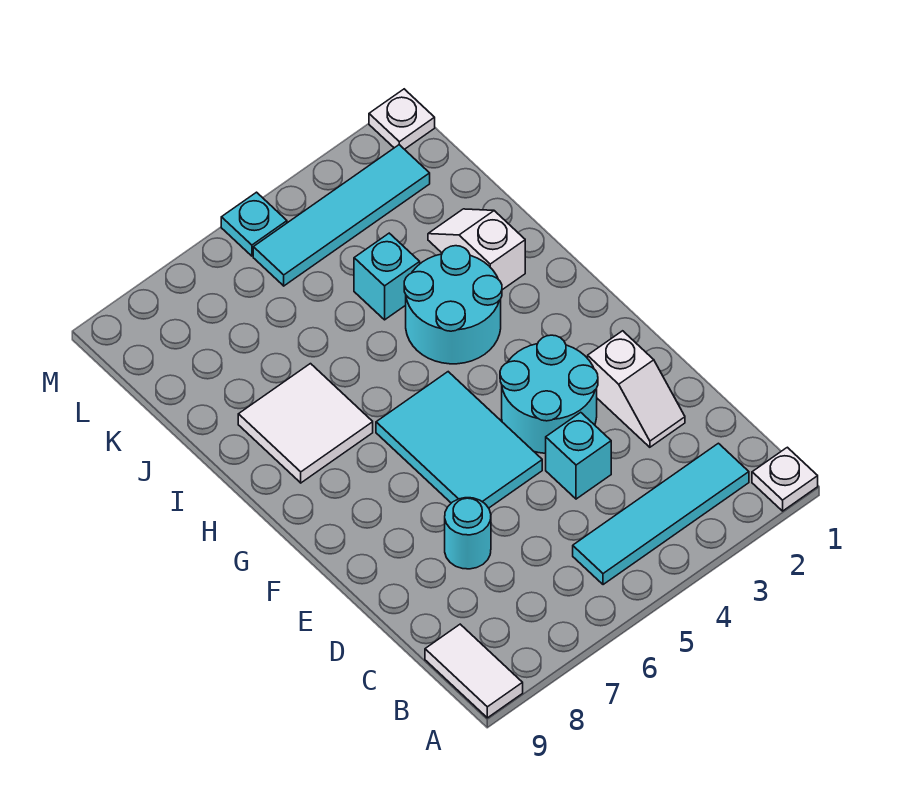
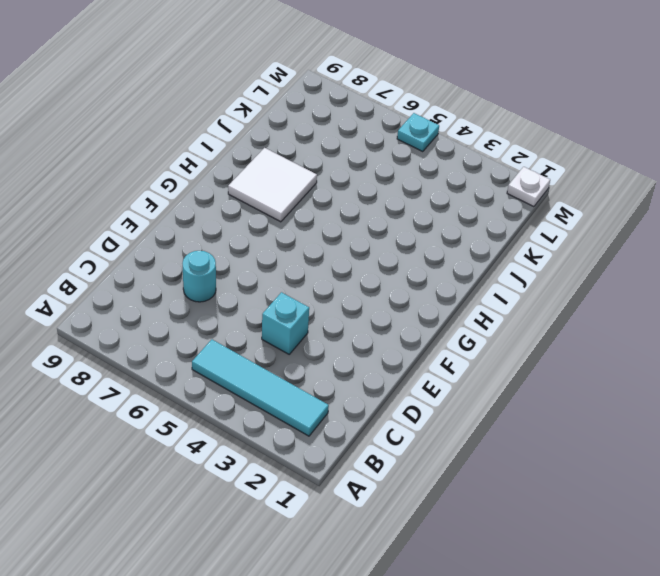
none -> white 1x1 plate [752,447,818,511]
none -> white 1x2 tile [425,624,523,718]
none -> white 1x2 slope [588,331,685,447]

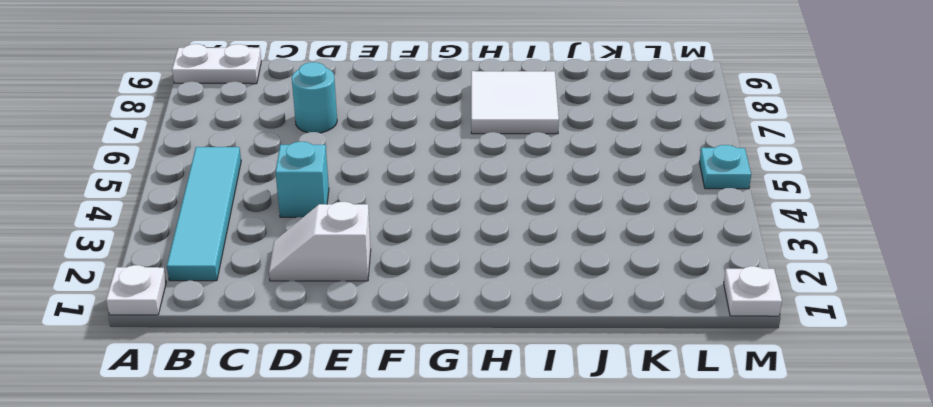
white 1x2 plate [172,44,261,84] -> white 1x2 tile [425,624,523,718]
none -> cyan 2x2 round brick [500,335,598,453]
none -> cyan 2x3 tile [376,372,542,508]
none -> cyan 2x2 round brick [404,246,502,364]

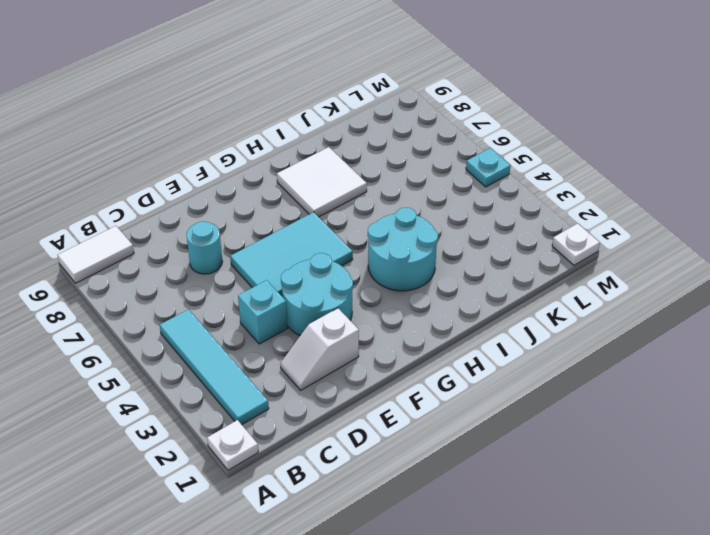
none -> white 1x2 slope [428,209,525,290]
none -> cyan 1x1 brick [354,233,420,320]
none -> cyan 1x4 tile [253,145,430,286]

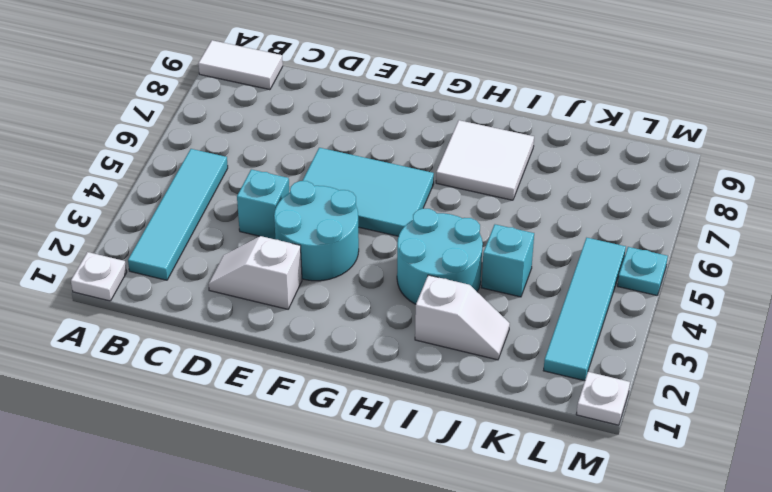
none -> cyan 1x1 round brick [445,498,491,569]

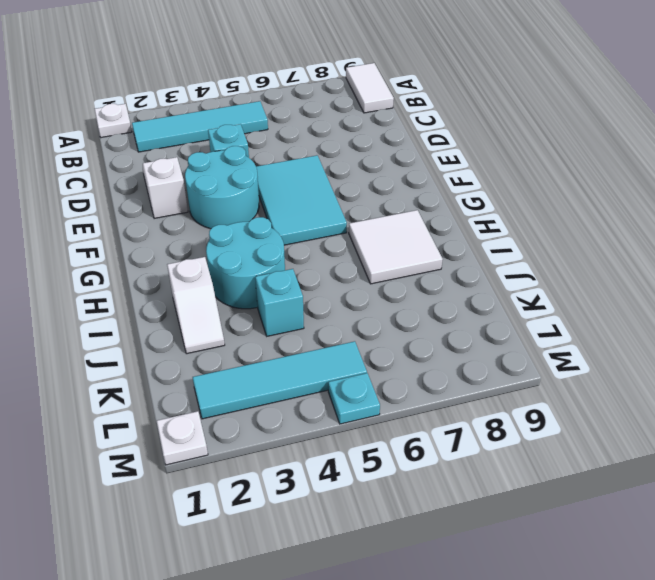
none -> cyan 1x1 round brick [445,498,491,569]

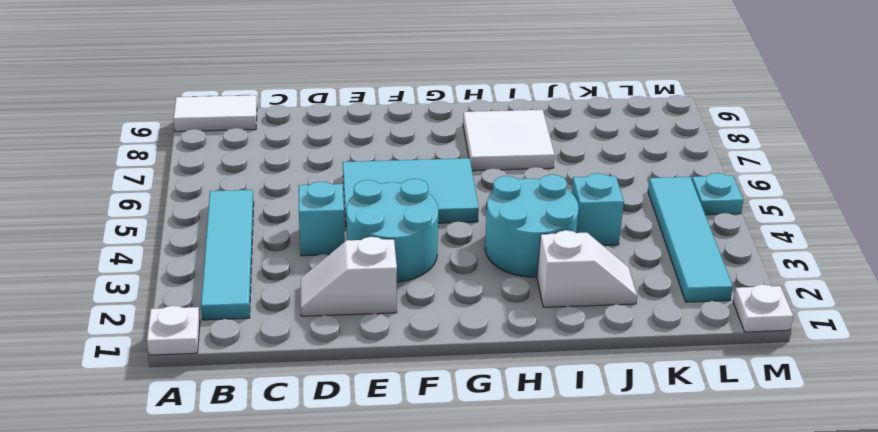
none -> cyan 1x1 round brick [445,498,491,569]

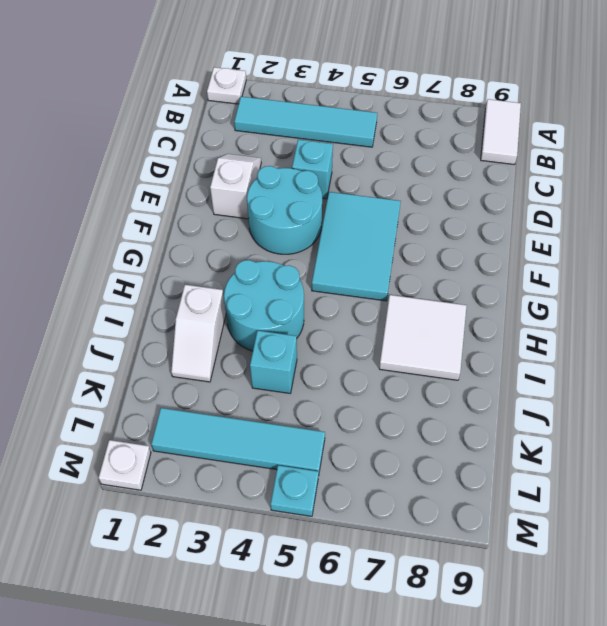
none -> cyan 1x1 round brick [445,498,491,569]

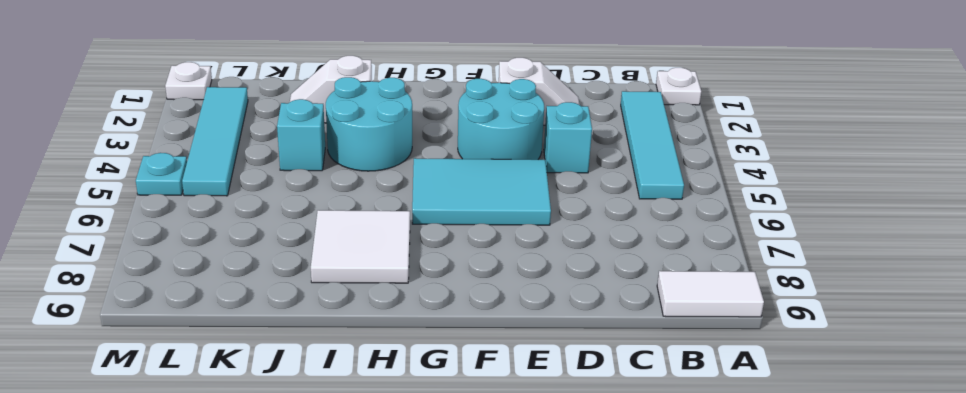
none -> cyan 1x1 round brick [445,498,491,569]

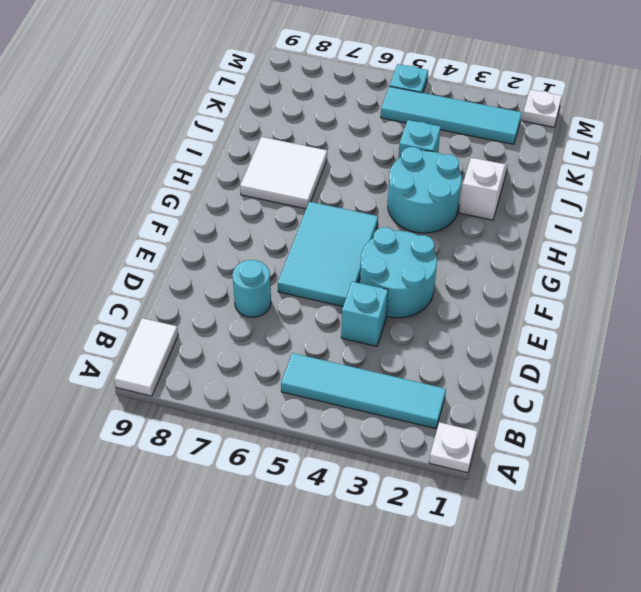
none -> white 1x2 slope [588,331,685,447]

